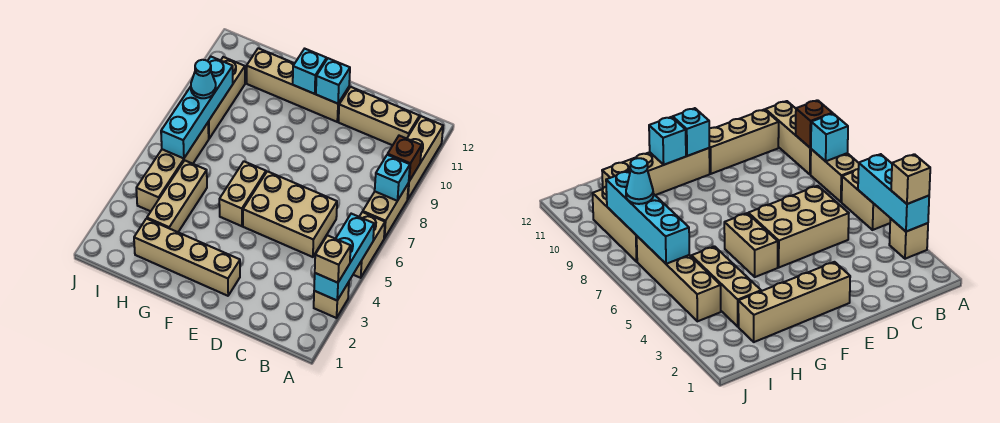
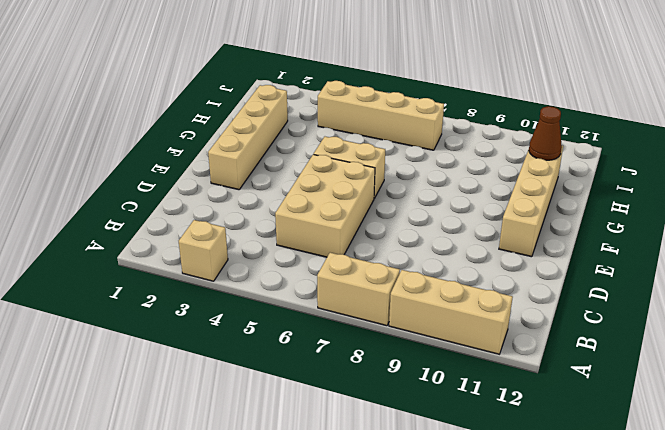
brown 1x1 cone [529,106,562,160] -> none
none -> tan 1x2 brick [353,212,385,278]
none -> tan 1x3 brick [339,87,420,145]
none -> tan 1x3 brick [147,160,207,232]

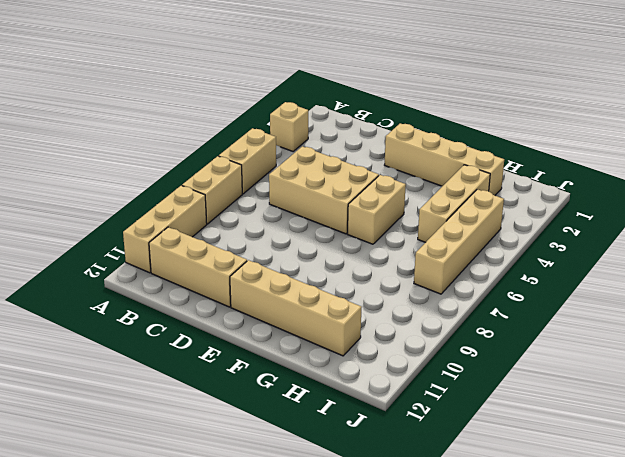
none -> tan 1x3 brick [208,57,245,138]
none -> cyan 1x3 brick [314,214,374,300]
none -> cyan 1x1 brick [375,155,410,201]

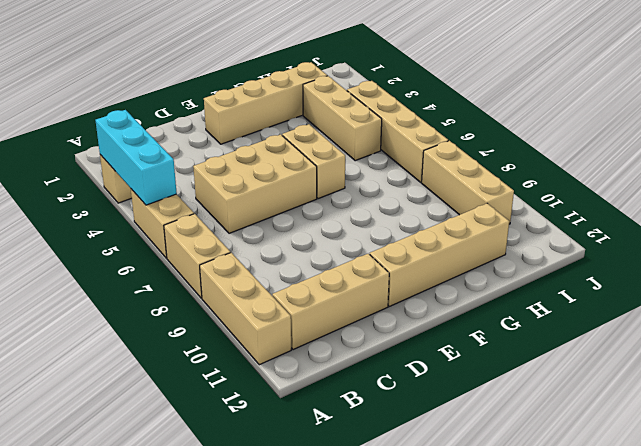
none -> cyan 1x1 brick [375,155,410,201]
none -> brown 1x1 brick [388,136,422,181]
none -> cyan 1x1 brick [316,58,350,104]

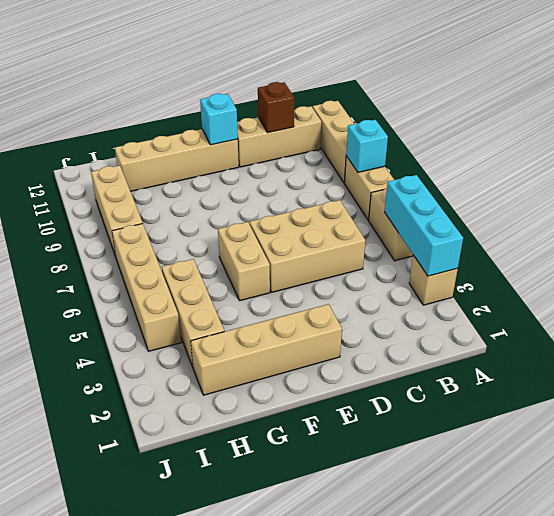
brown 1x1 brick [258,82,294,132] -> brown 1x1 brick moved to [388,136,422,181]
none -> cyan 1x1 brick [293,49,327,94]
none -> cyan 1x4 brick [161,56,233,158]
none -> tan 1x1 brick [315,235,351,283]

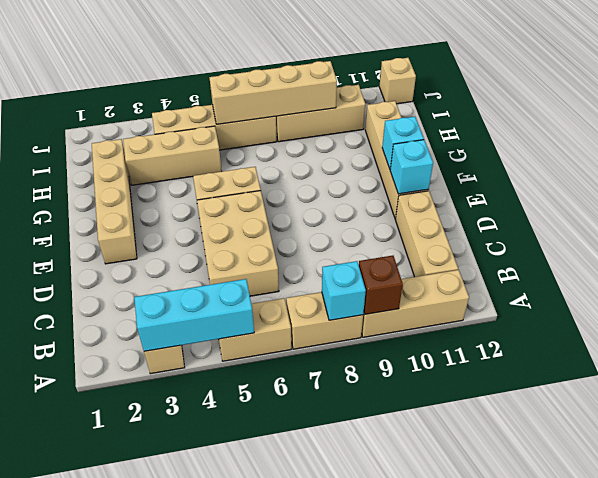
tan 1x4 brick [209,61,337,124] -> cyan 1x4 brick [161,56,233,158]
tan 1x1 brick [379,58,416,104] -> tan 1x1 brick moved to [315,235,351,283]
none -> cyan 1x1 cone [191,60,216,98]

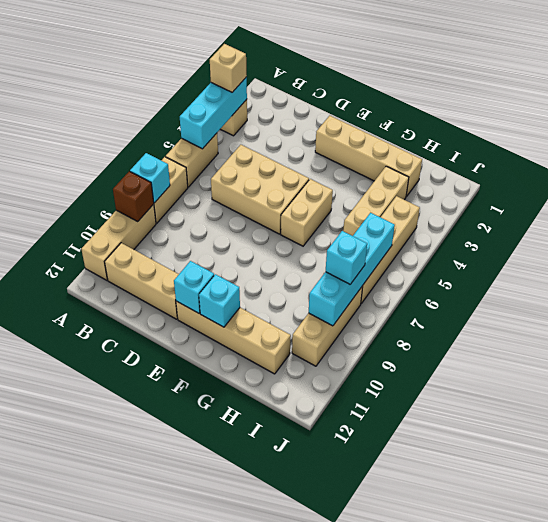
cyan 1x1 brick [326,231,367,284] -> cyan 1x1 cone [191,60,216,98]

